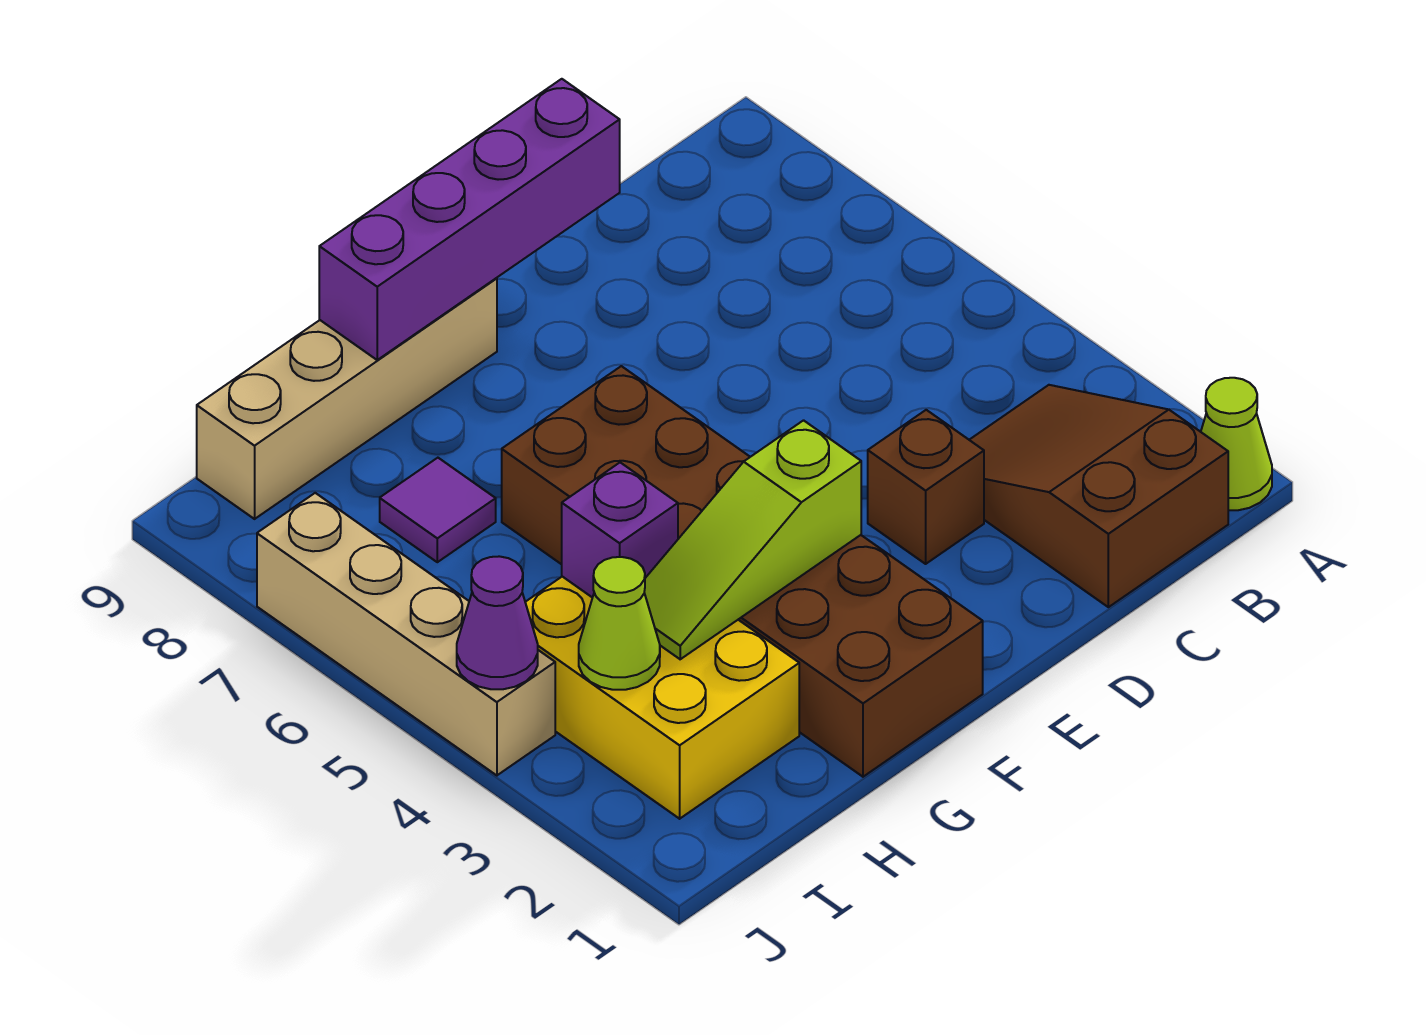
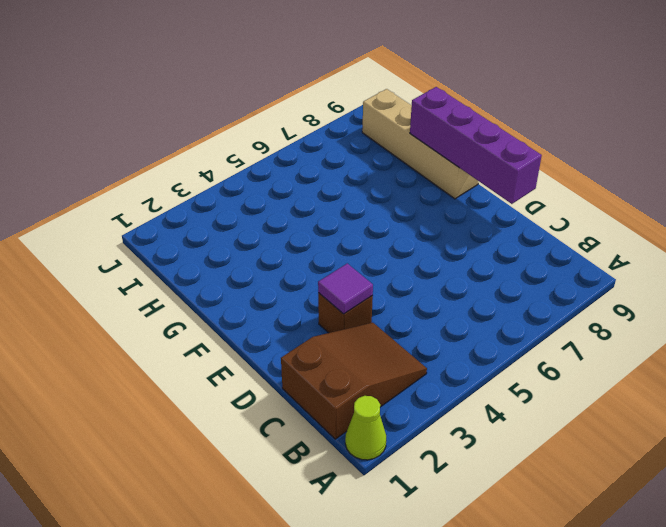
purple 1x1 tile [318,263,373,314] -> purple 1x1 tile moved to [380,458,496,562]
none -> brown 2x6 brick [502,366,983,777]
none -> yellow 2x3 brick [525,577,799,819]
none -> tan 1x4 brick [257,493,555,775]

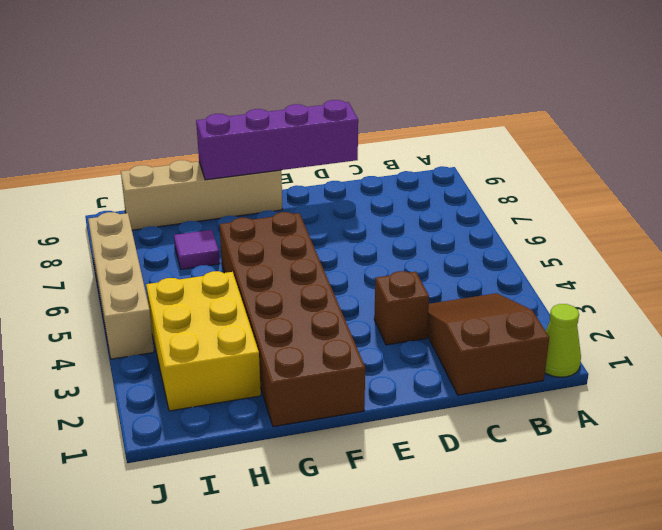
none -> lime 1x3 slope [644,420,861,659]
none -> purple 1x1 brick [562,462,678,598]
none -> lime 1x1 cone [579,557,660,690]

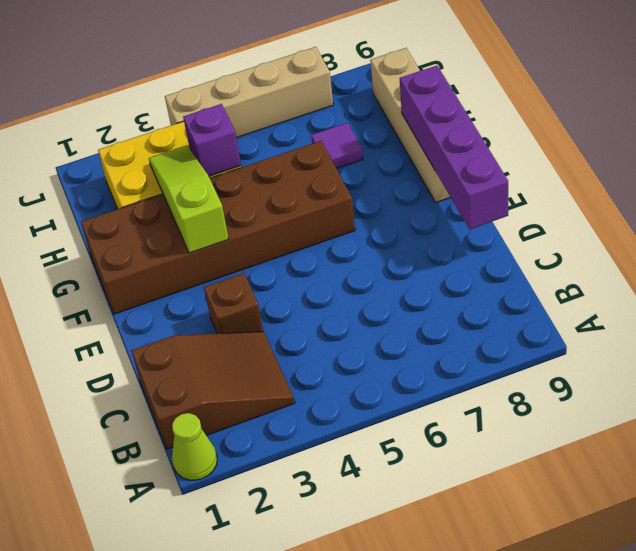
none -> lime 1x1 cone [579,557,660,690]
none -> purple 1x1 cone [457,556,538,689]

